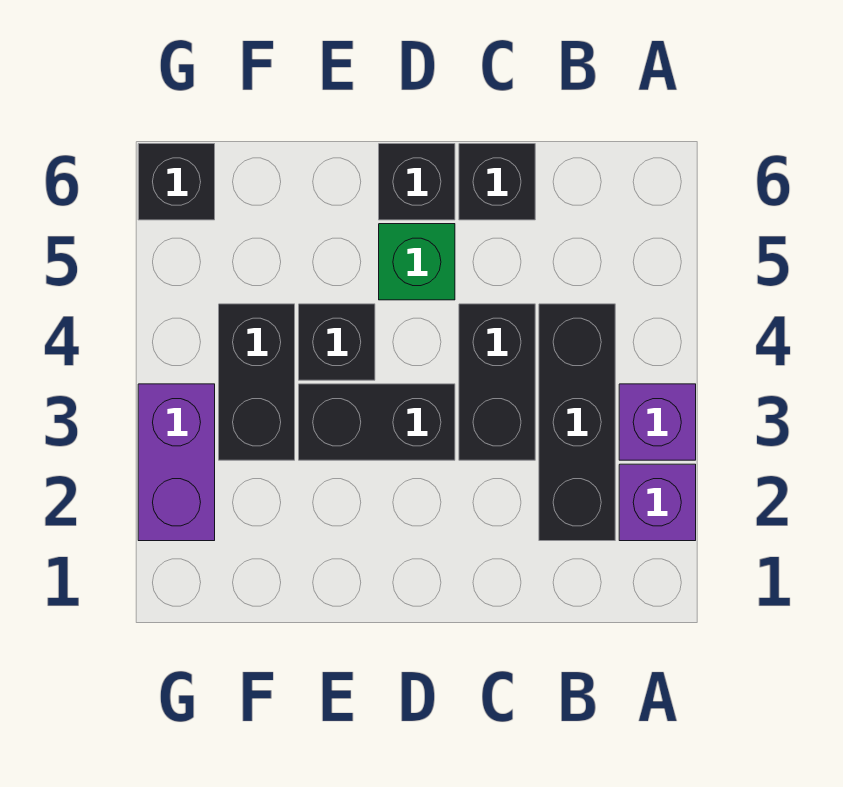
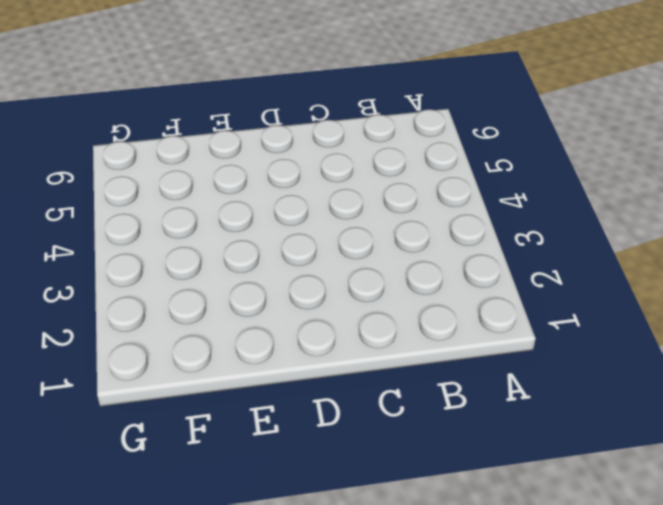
none -> purple 1x1 brick [619,464,696,541]
none -> purple 1x1 brick [619,384,696,460]
none -> black 1x3 brick [539,304,615,541]

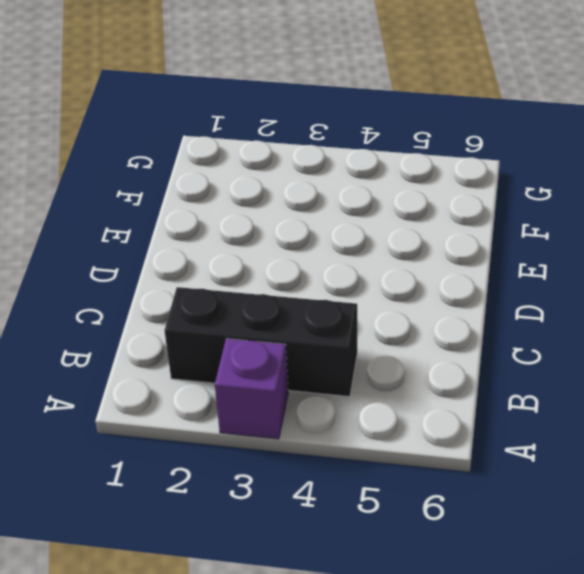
none -> purple 1x1 brick [619,464,696,541]
none -> black 1x2 brick [459,304,535,460]
none -> black 1x1 brick [459,144,535,220]

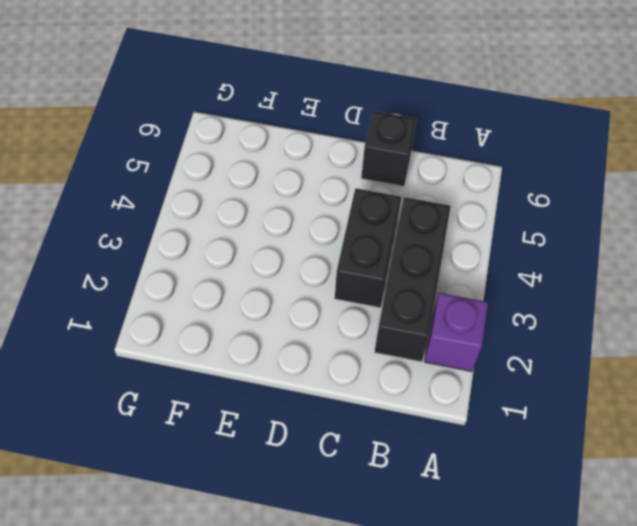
none -> purple 1x1 brick [619,384,696,460]
none -> black 1x2 brick [299,384,455,460]
none -> green 1x1 brick [379,224,455,300]

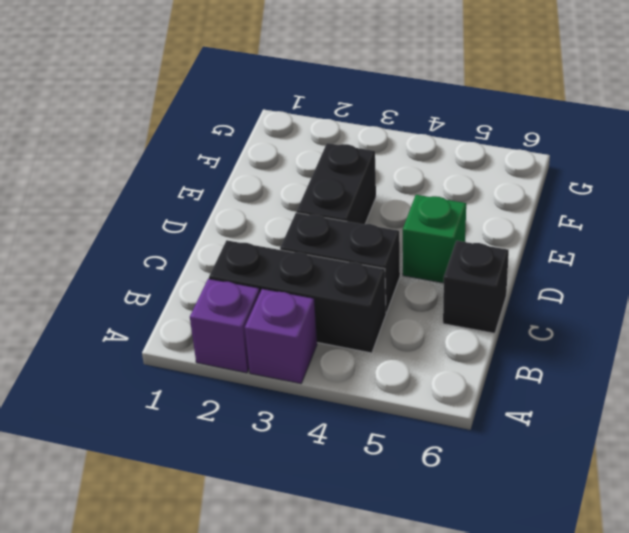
none -> black 1x1 brick [379,144,455,220]
none -> black 1x1 brick [299,304,375,380]
none -> black 1x2 brick [219,304,295,460]

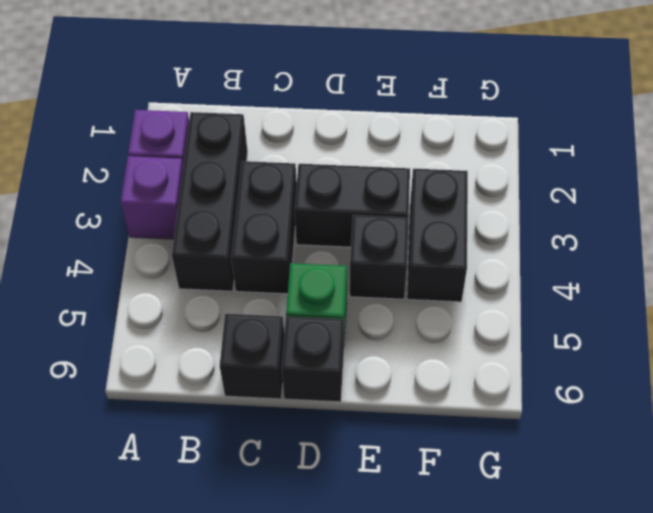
none -> purple 1x2 brick [138,384,215,541]
none -> black 1x1 brick [138,144,215,220]

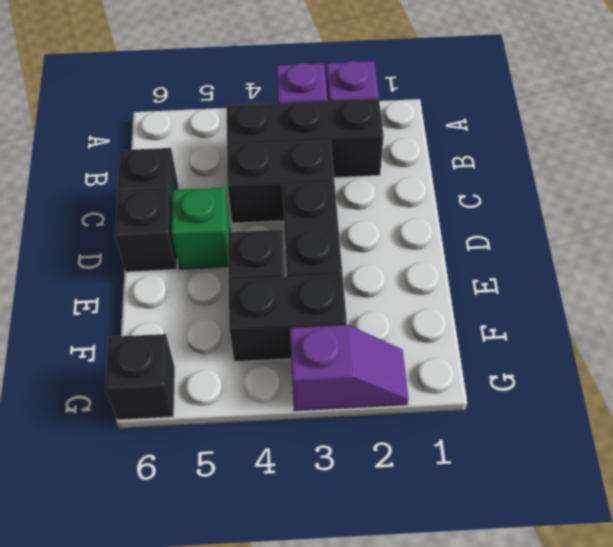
purple 1x2 slope [290,325,409,411] -> purple 1x2 brick [138,384,215,541]

